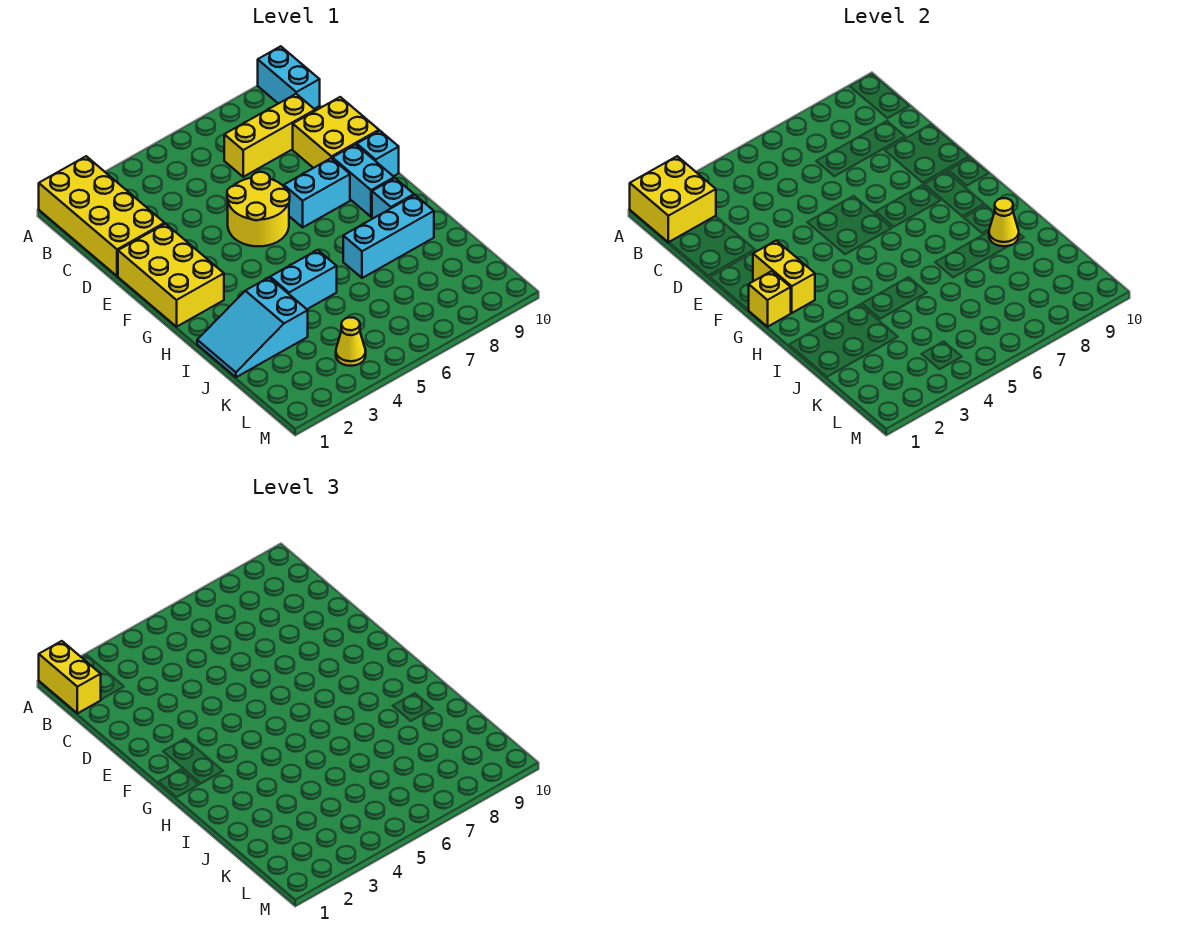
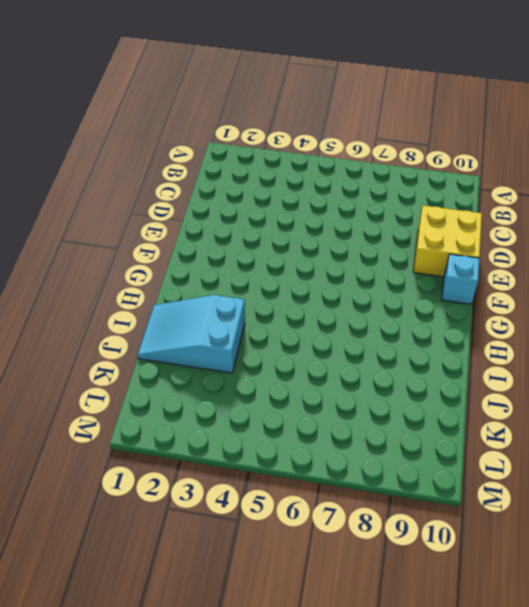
none -> yellow 2x4 brick [39,156,165,276]
none -> cyan 1x2 brick [258,46,320,109]
none -> yellow 1x3 brick [224,94,315,177]

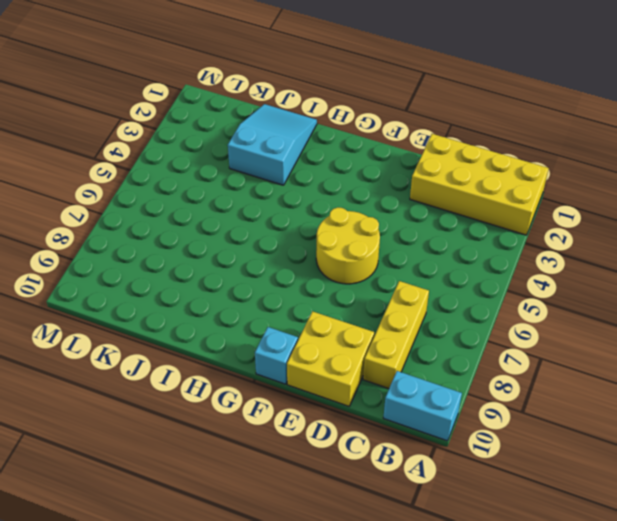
none -> yellow 2x3 brick [118,224,224,327]
none -> cyan 1x2 brick [284,158,350,227]
none -> cyan 1x2 brick [332,144,394,217]

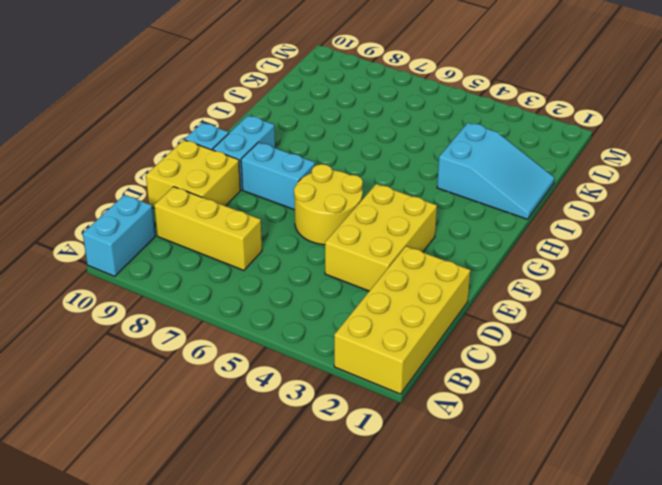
yellow 2x3 brick [325,184,437,291] -> yellow 2x3 brick moved to [118,224,224,327]
none -> cyan 1x1 brick [372,178,414,218]
none -> cyan 1x2 brick [270,250,337,309]
none -> cyan 1x3 brick [343,195,434,278]

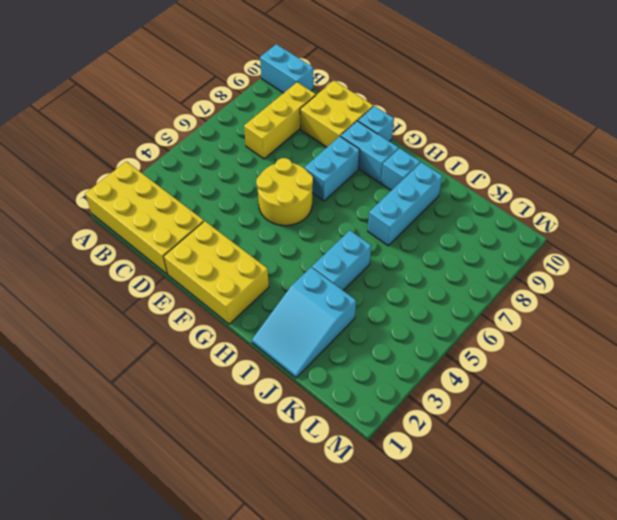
none -> yellow 1x1 cone [336,317,366,366]
none -> yellow 2x2 brick [630,156,716,242]
none -> yellow 1x2 brick [753,240,815,313]

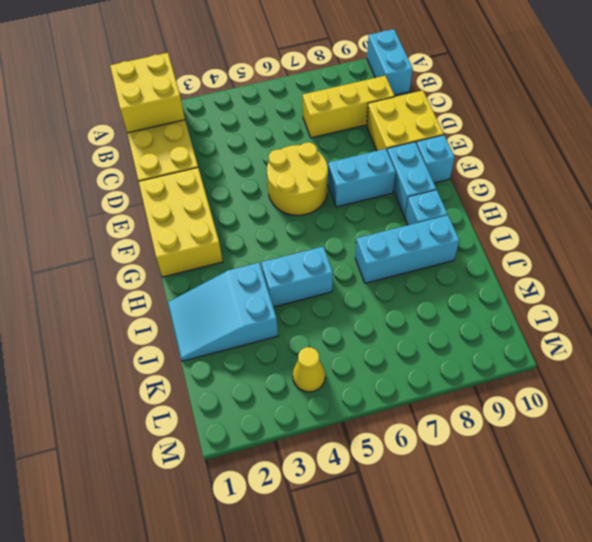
none -> yellow 1x2 brick [753,240,815,313]
none -> yellow 1x1 brick [749,271,791,327]
none -> yellow 1x1 cone [989,198,1019,246]

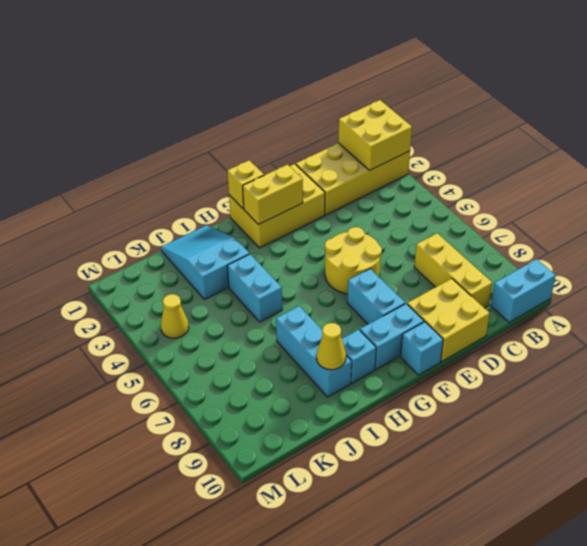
none -> yellow 1x2 brick [39,641,101,713]

